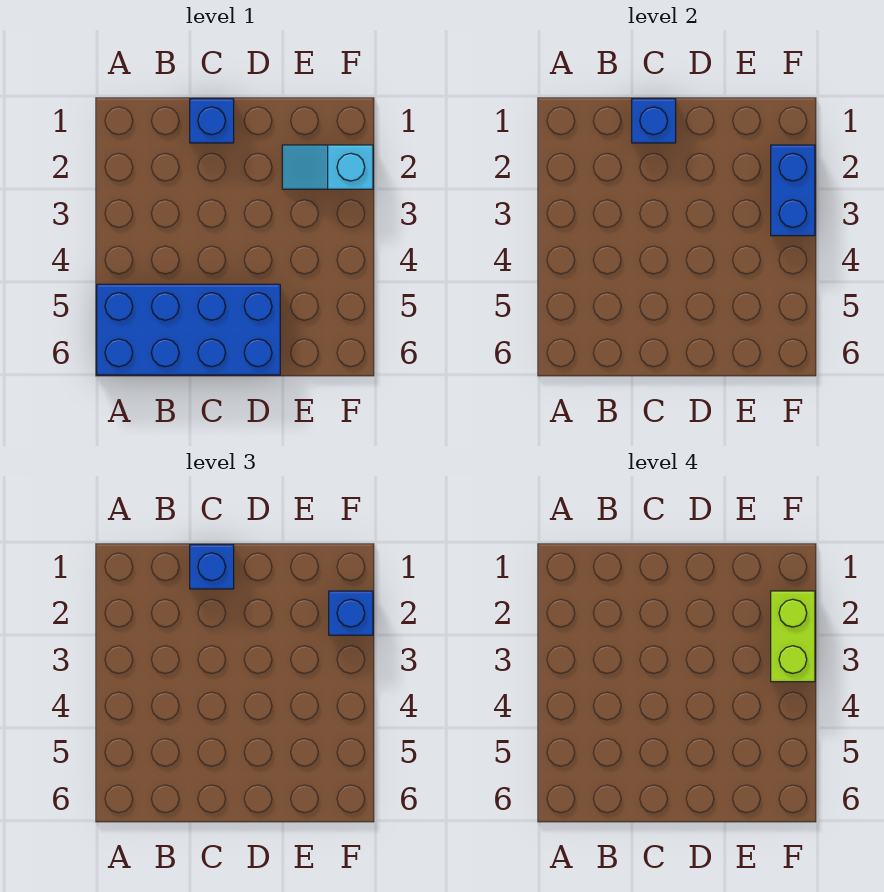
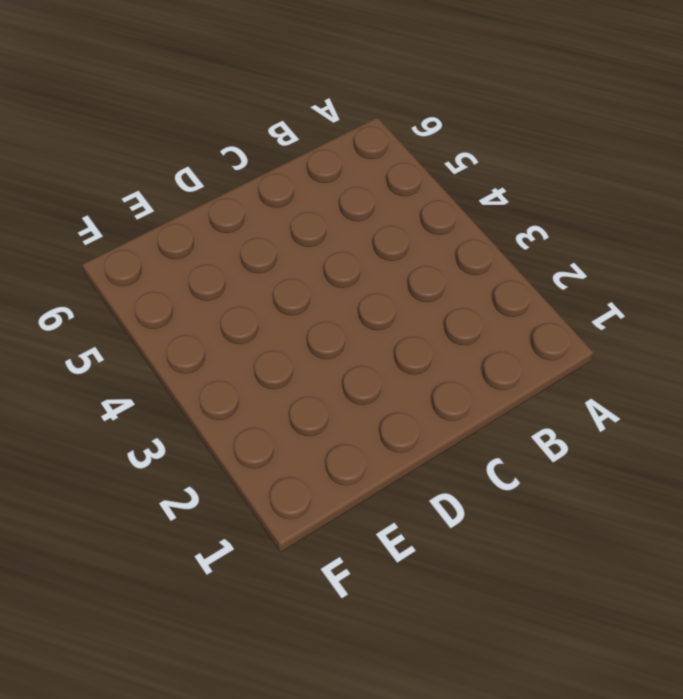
none -> blue 2x4 brick [97,284,280,375]
none -> blue 1x1 brick [190,99,234,143]

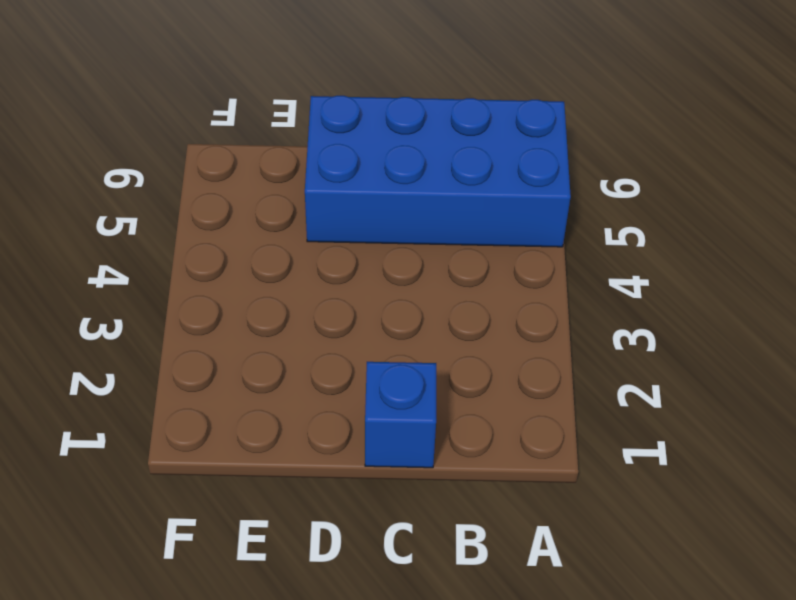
none -> cyan 1x2 slope [282,145,373,189]
none -> blue 1x1 brick [632,99,676,143]

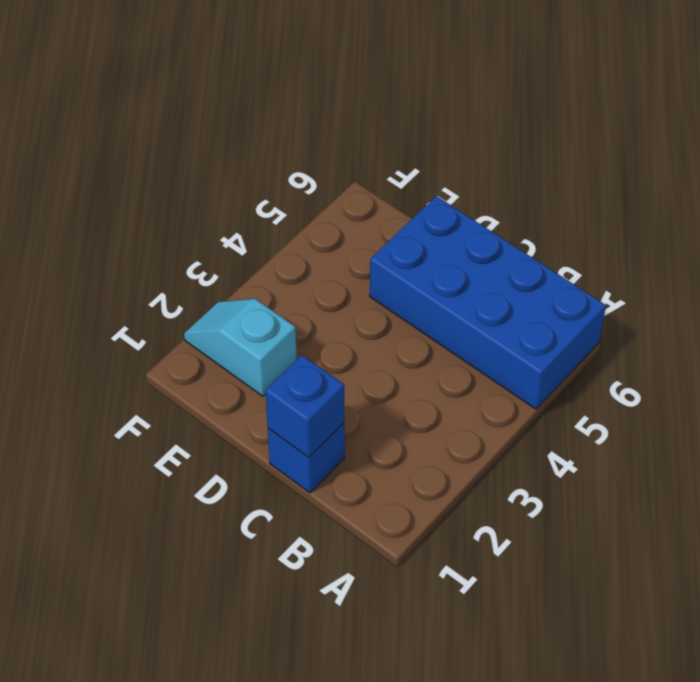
cyan 1x2 slope [184,299,297,396] -> cyan 1x2 slope turned to [282,145,373,189]
none -> blue 1x2 brick [771,145,815,236]
none -> blue 1x1 brick [190,545,234,589]

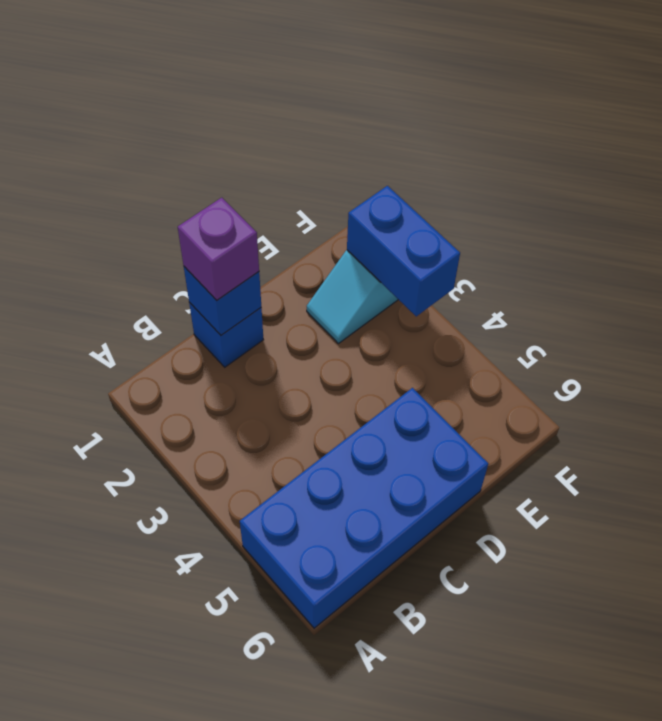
purple 1x1 brick [178,198,259,300] -> blue 1x1 brick [190,545,234,589]
none -> blue 1x1 brick [329,591,373,635]
none -> lime 1x2 brick [771,591,815,682]

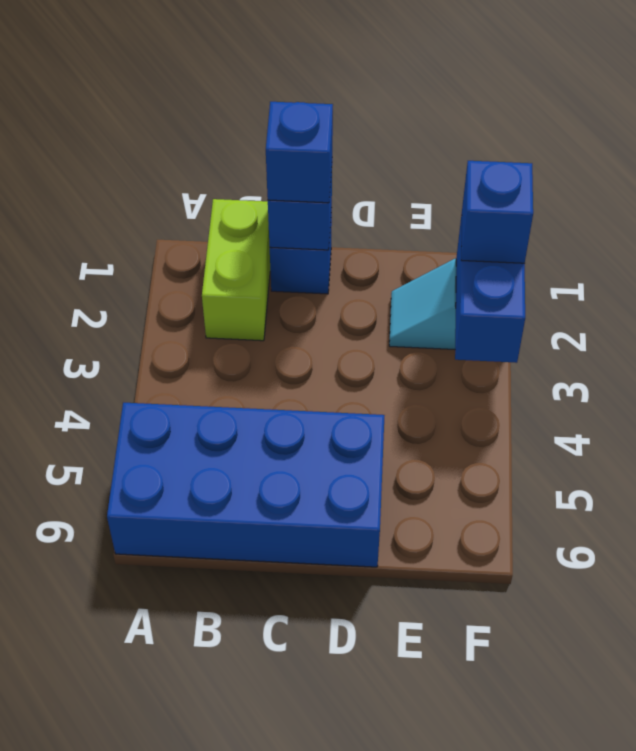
lime 1x2 brick [202,199,270,341] -> lime 1x2 brick moved to [771,591,815,682]

